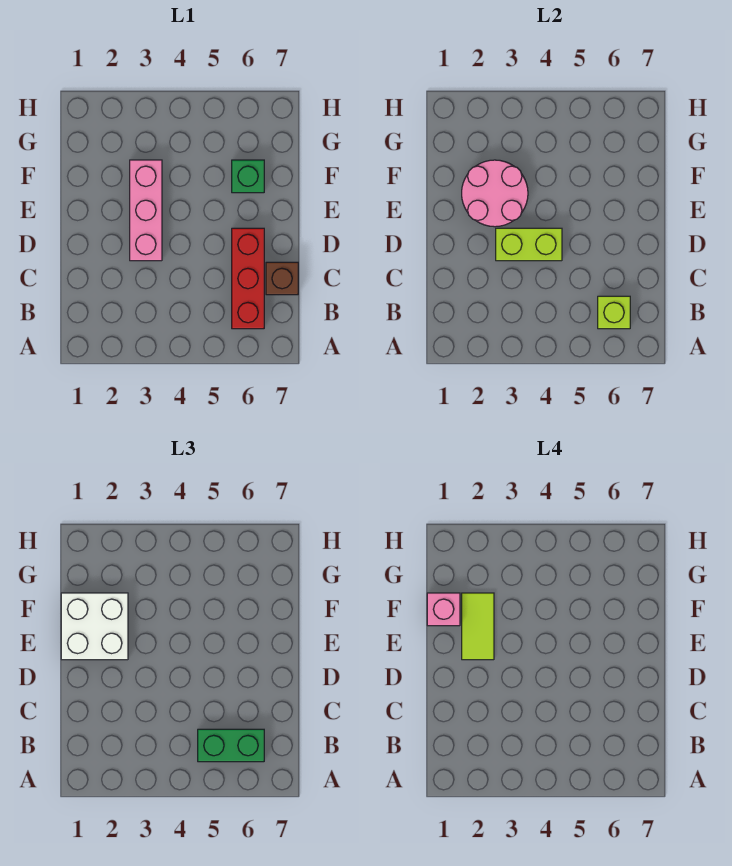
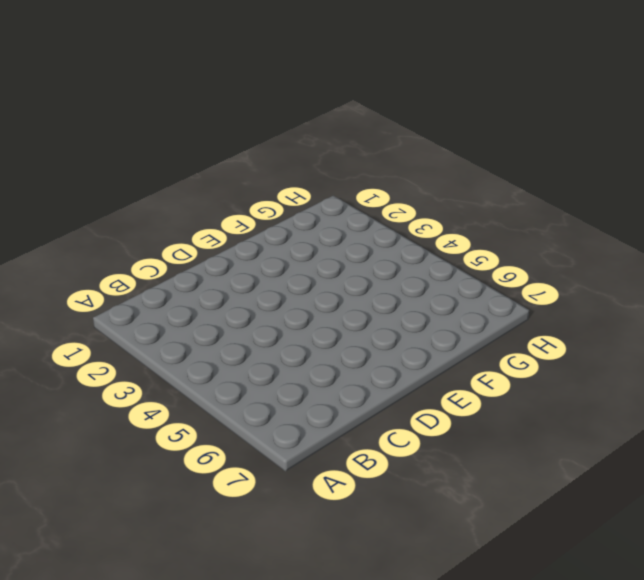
none -> red 1x3 brick [232,228,264,329]
none -> brown 1x1 brick [266,262,298,295]

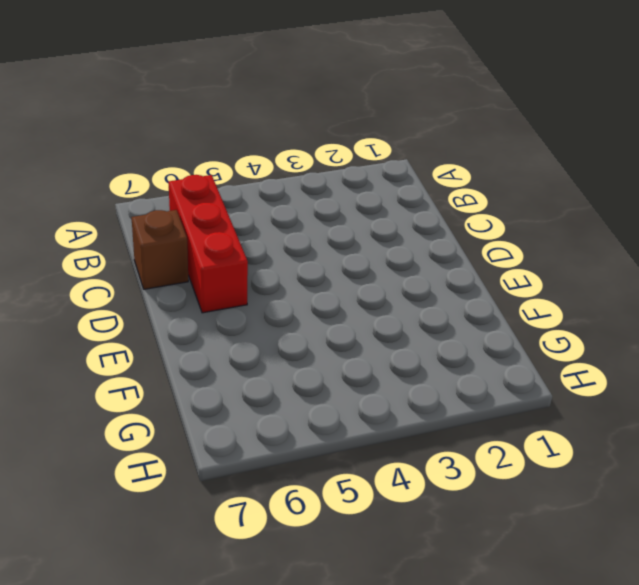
none -> pink 1x3 brick [130,160,162,261]
none -> green 1x1 brick [232,160,264,193]

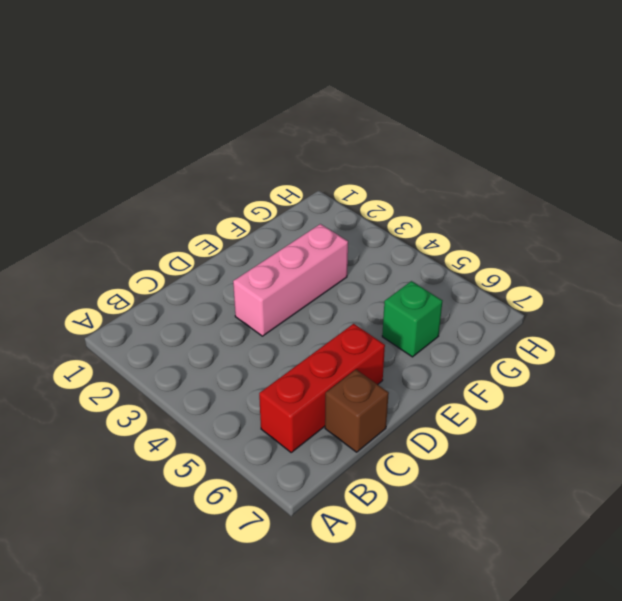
none -> lime 1x1 brick [598,296,630,329]
none -> lime 1x2 brick [496,228,562,261]

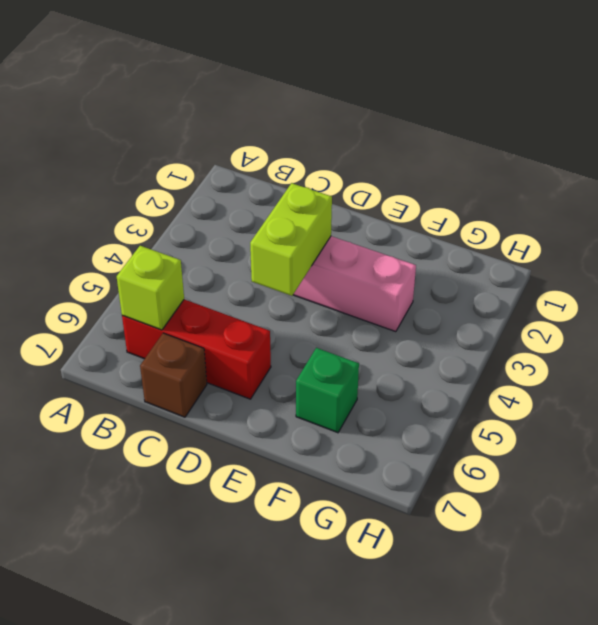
none -> pink 2x2 round brick [462,160,528,227]
none -> green 1x2 brick [198,729,264,762]

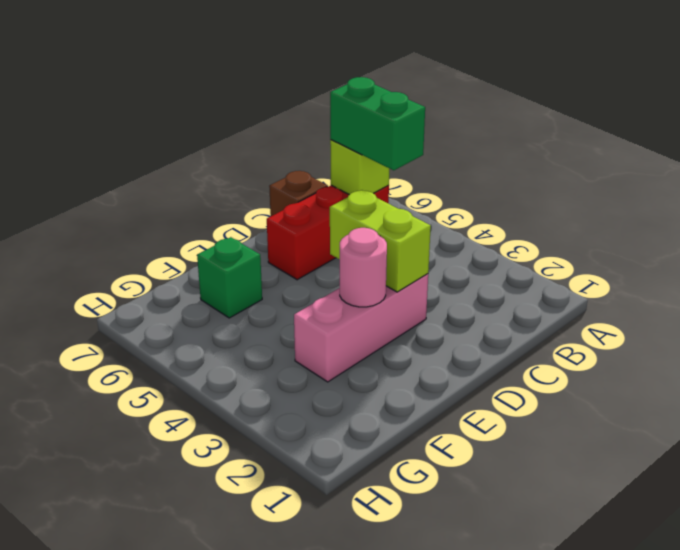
pink 1x1 round brick [340,228,387,307] -> pink 2x2 round brick [462,160,528,227]
none -> white 2x2 brick [61,593,128,660]
none -> lime 1x2 tile [462,593,494,660]

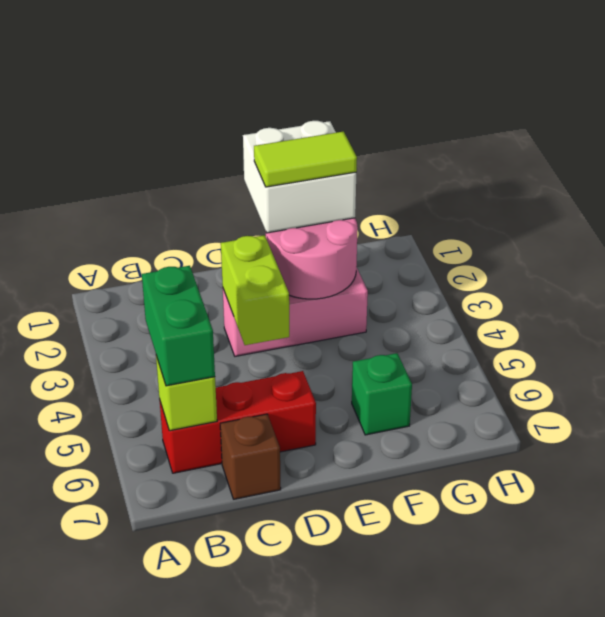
none -> pink 1x1 brick [427,593,460,626]

